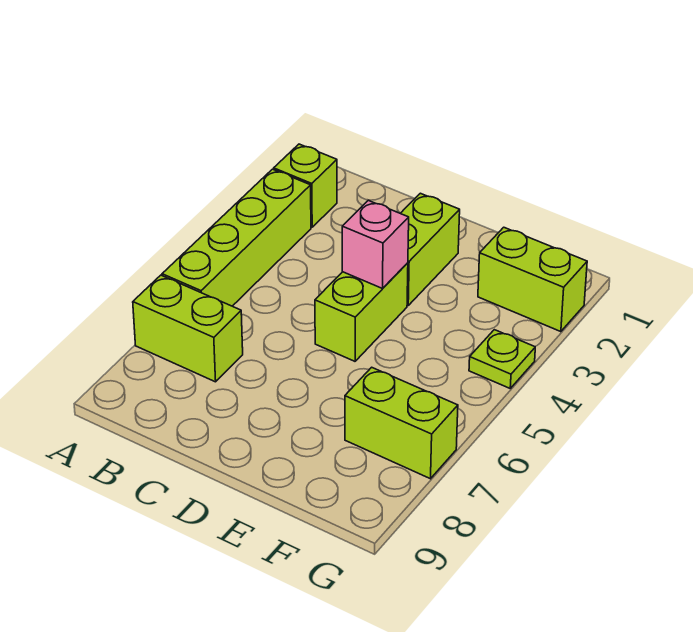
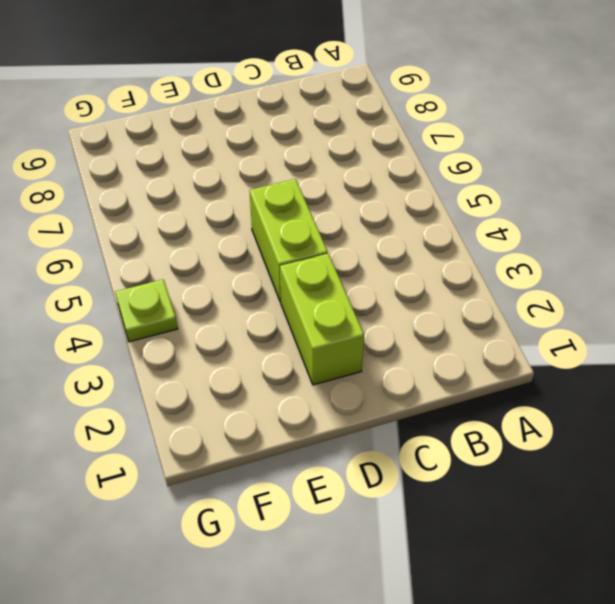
none -> lime 1x1 brick [274,144,337,227]
none -> lime 1x4 brick [162,169,311,306]

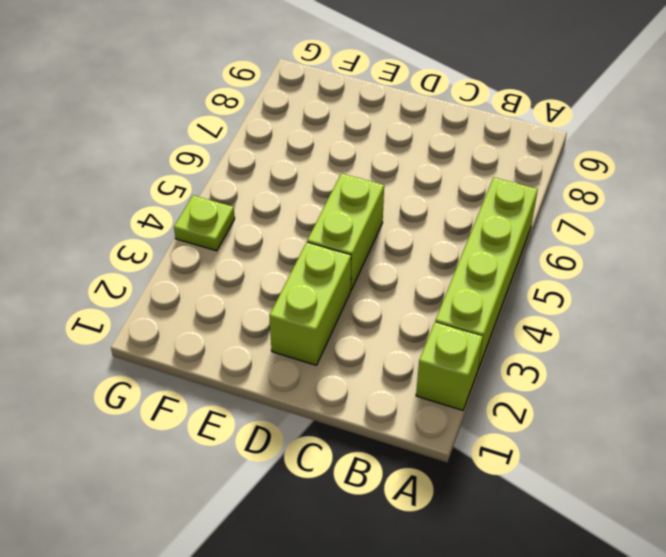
none -> lime 1x2 brick [133,275,243,382]
none -> lime 1x2 brick [478,227,587,332]

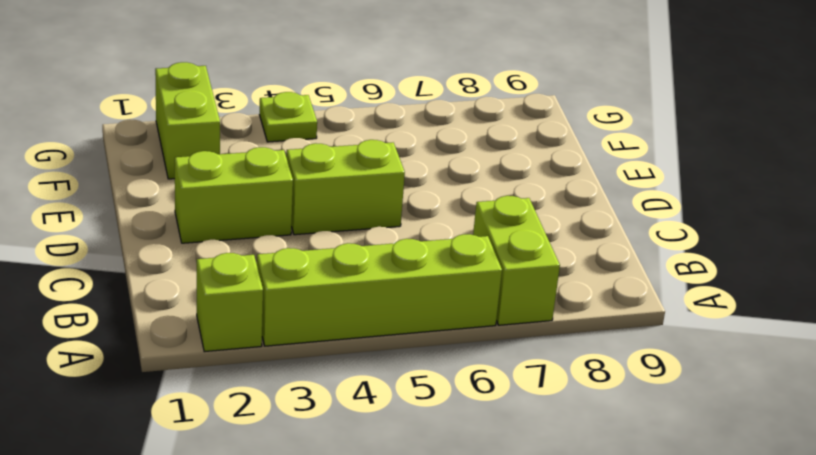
none -> lime 1x2 brick [345,367,458,479]
none -> pink 1x1 brick [342,200,409,289]

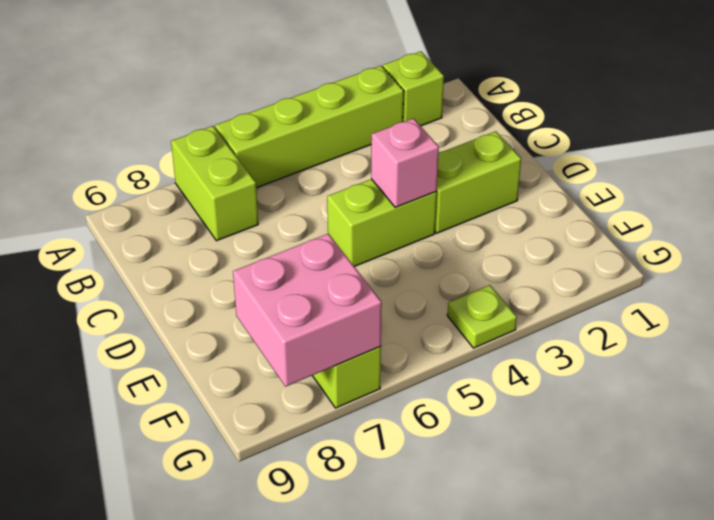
pink 2x2 brick [233,234,382,387] -> none
none -> lime 1x2 brick [478,227,587,332]

